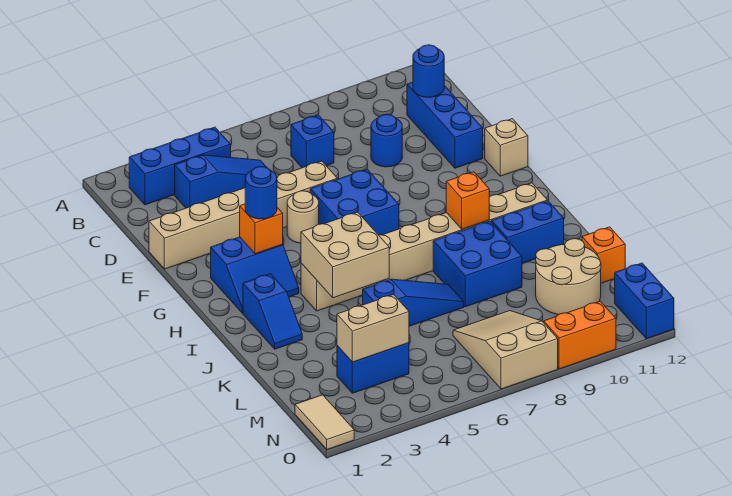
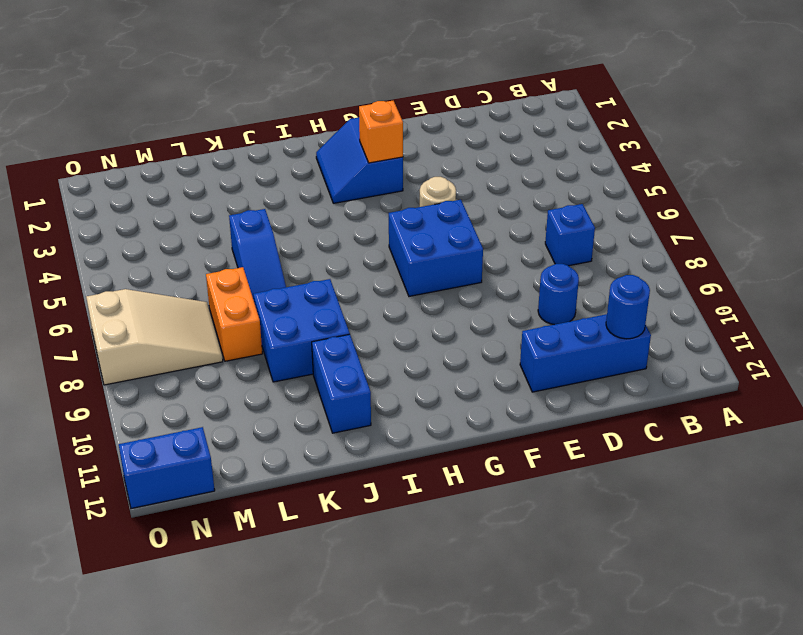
orange 1x2 brick [206,267,262,361] -> orange 1x2 brick moved to [544,301,616,369]
none -> blue 1x3 brick [129,127,231,205]
none -> blue 1x3 slope [175,155,267,208]
none -> tan 1x6 brick [149,161,337,269]

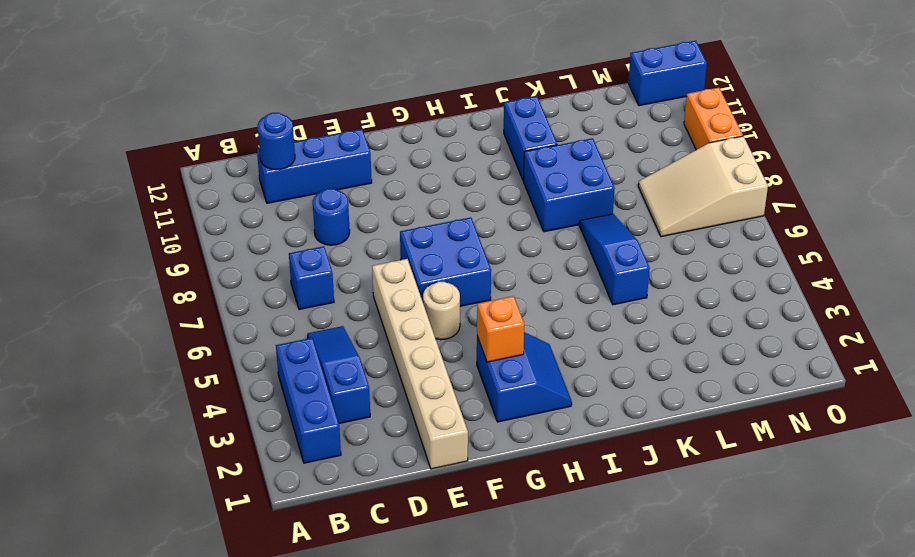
none -> tan 1x1 brick [485,119,528,176]
none -> blue 1x2 slope [243,274,302,349]
none -> tan 1x8 brick [301,183,548,311]

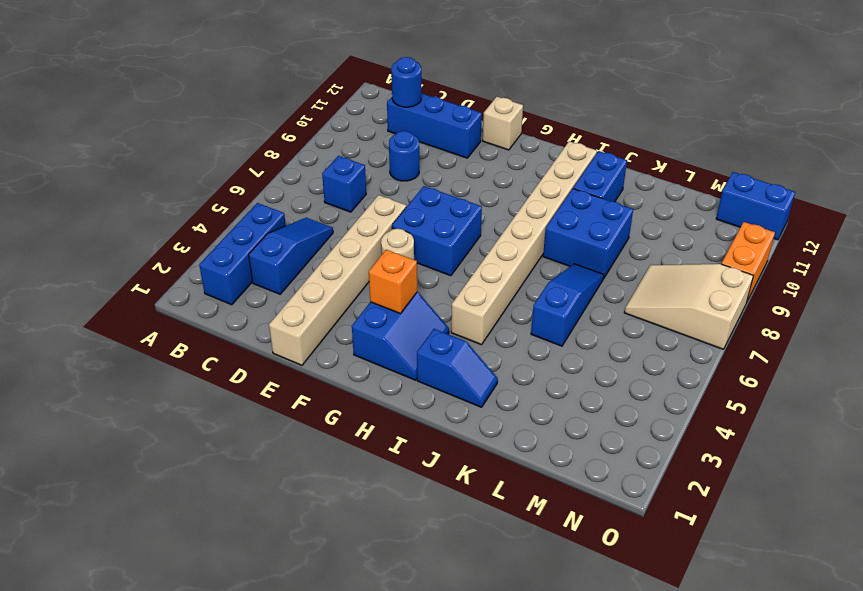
none -> tan 2x2 round brick [536,239,601,315]
none -> orange 1x1 brick [582,227,625,283]
none -> blue 1x2 brick [337,343,409,393]

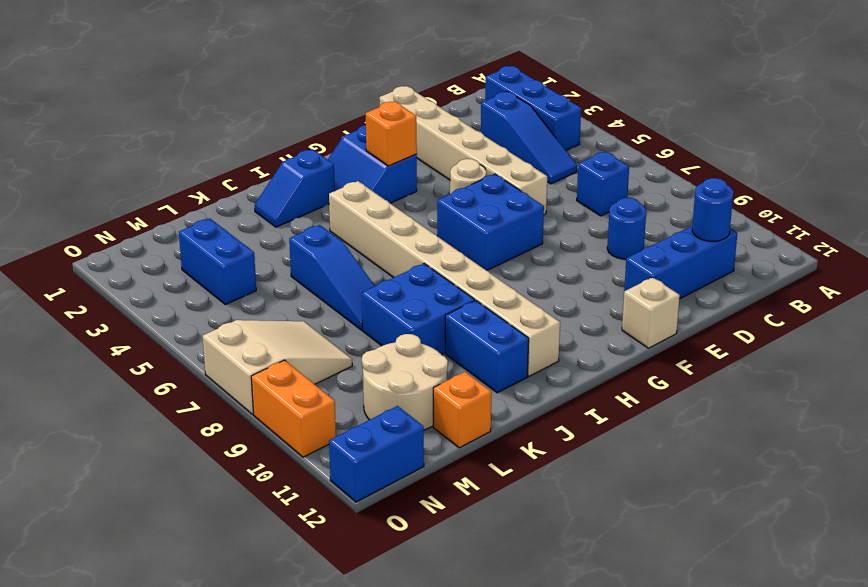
none -> tan 1x2 tile [295,395,354,449]
none -> tan 2x2 brick [301,212,389,298]
none -> orange 1x1 brick [446,172,489,229]

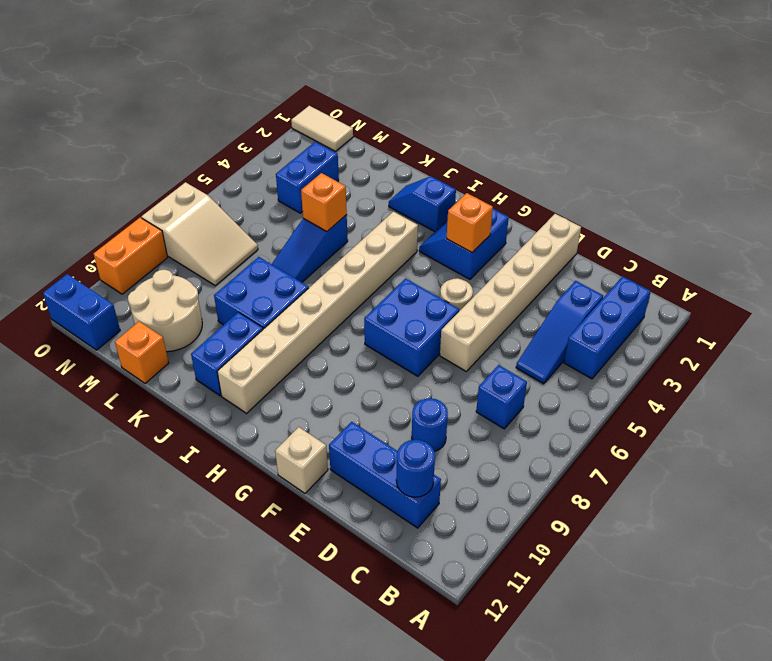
orange 1x1 brick [301,173,347,232] -> orange 1x1 brick moved to [446,172,489,229]
none -> tan 2x2 brick [301,212,389,298]
none -> tan 1x2 brick [337,294,409,362]
none -> blue 1x1 round brick [245,167,277,219]

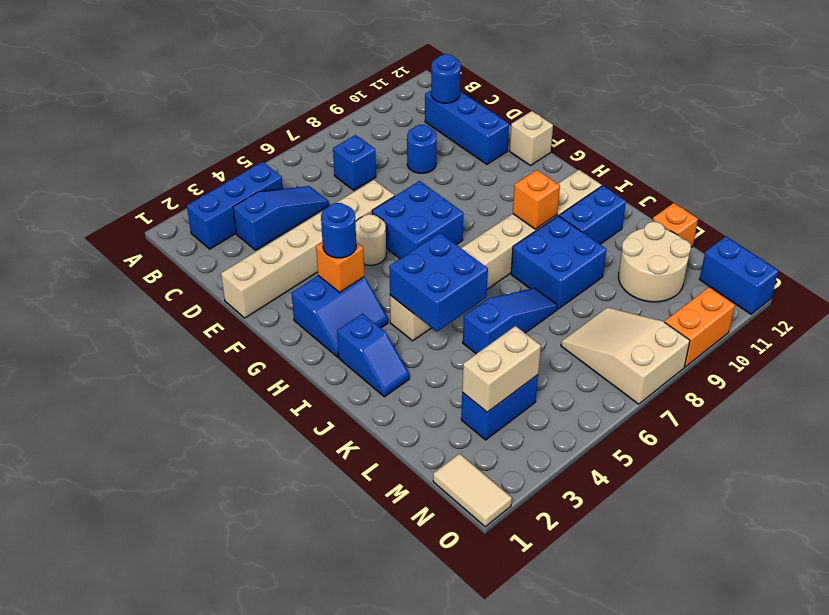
blue 2x2 brick [389,233,488,332] -> tan 2x2 brick [301,212,389,298]

